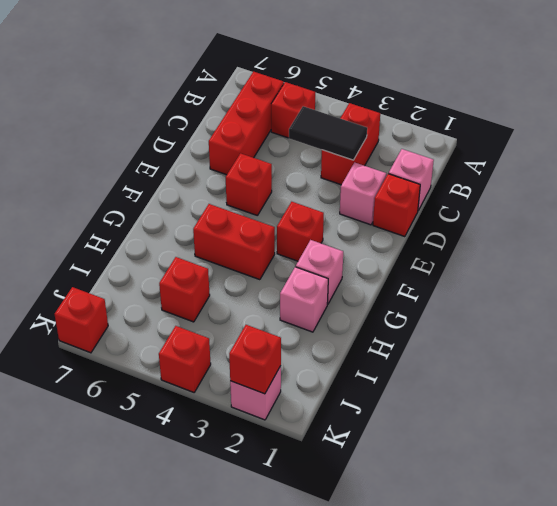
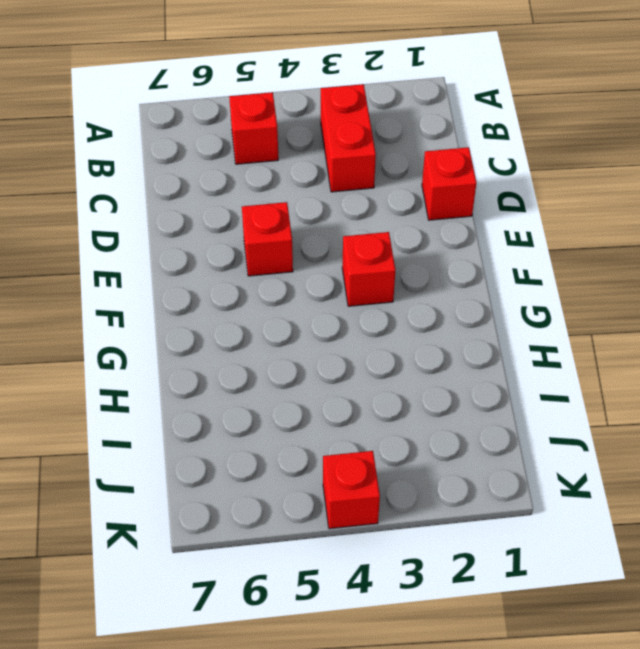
none -> red 1x3 brick [209,72,284,175]
none -> pink 1x1 brick [389,149,434,210]
none -> pink 1x1 brick [340,162,386,225]

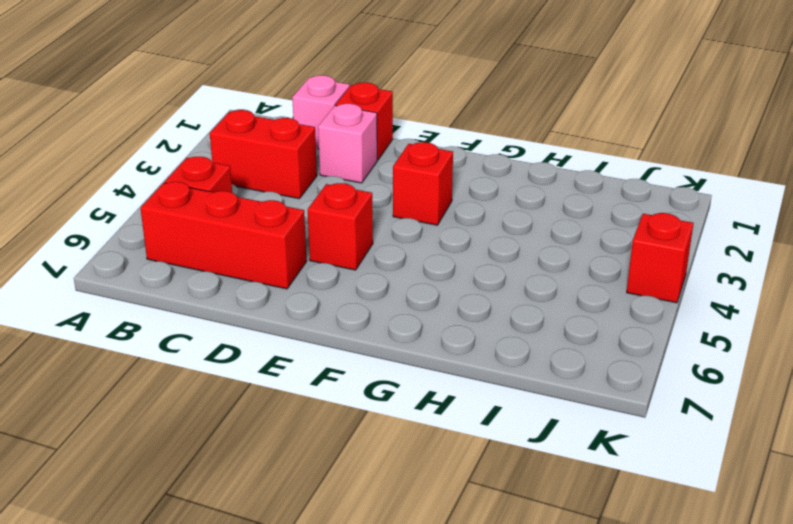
none -> pink 1x1 brick [296,240,343,304]
none -> red 1x2 brick [193,204,275,280]
none -> pink 1x1 brick [280,267,328,332]

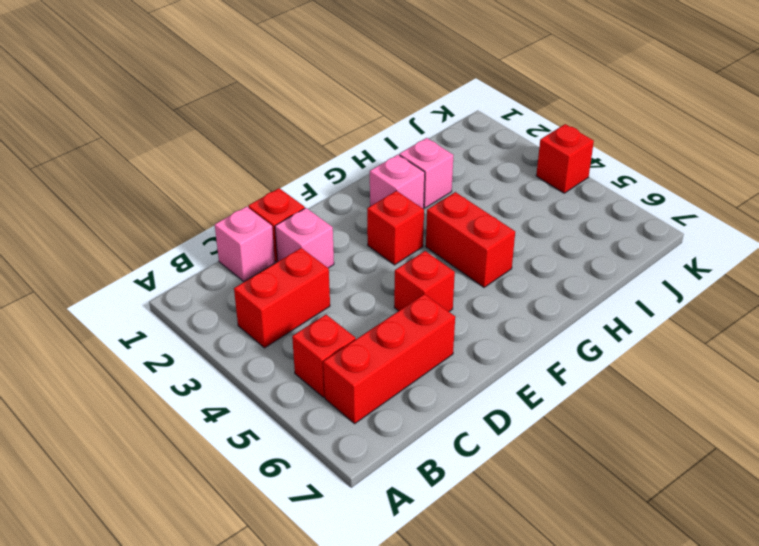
none -> red 1x1 brick [159,257,210,322]
none -> pink 1x1 brick [230,366,281,420]
none -> red 1x1 brick [55,287,108,353]

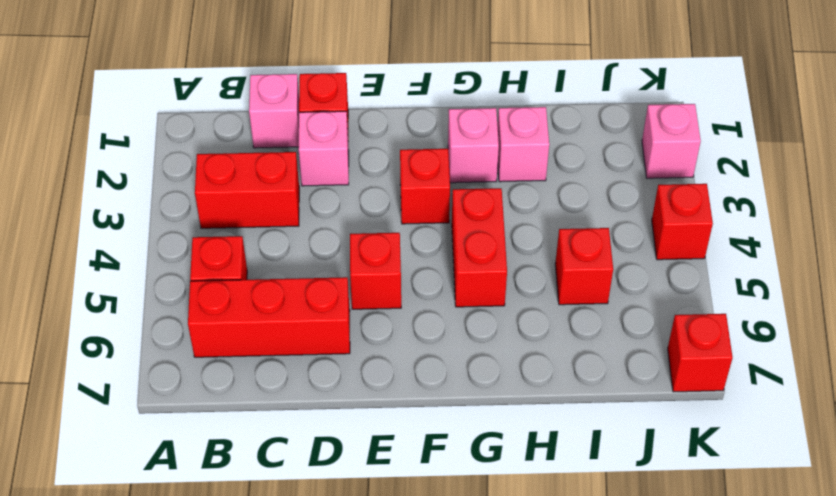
none -> black 1x2 tile [289,106,367,160]
none -> red 1x1 brick [229,325,281,394]

